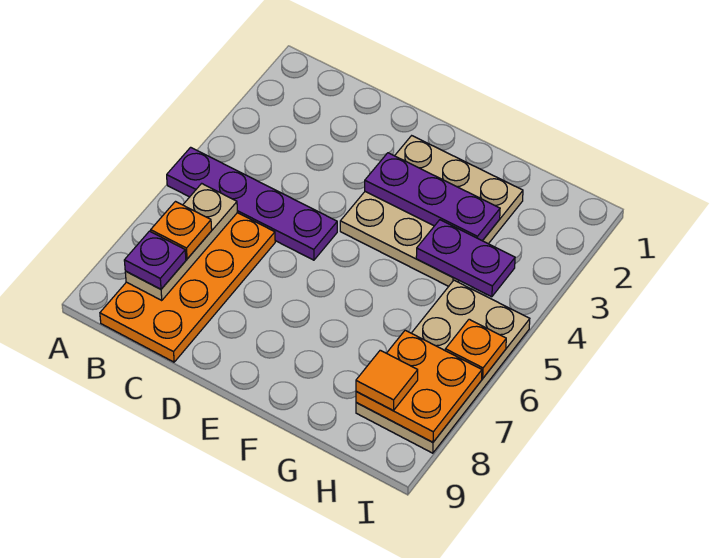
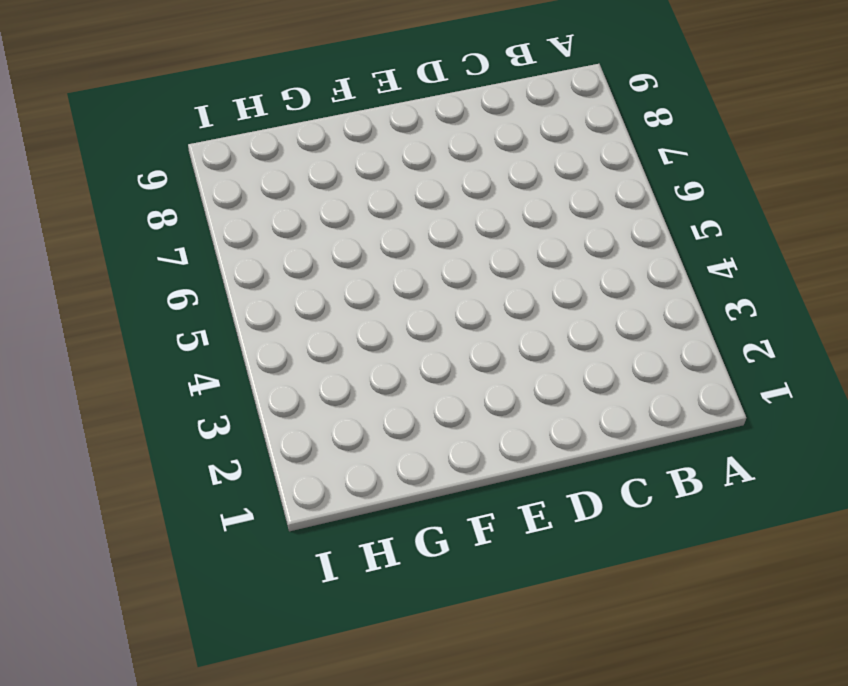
none -> purple 1x4 plate [167,147,337,260]
none -> orange 2x4 plate [100,213,275,362]
none -> tan 3x3 plate [340,136,523,286]

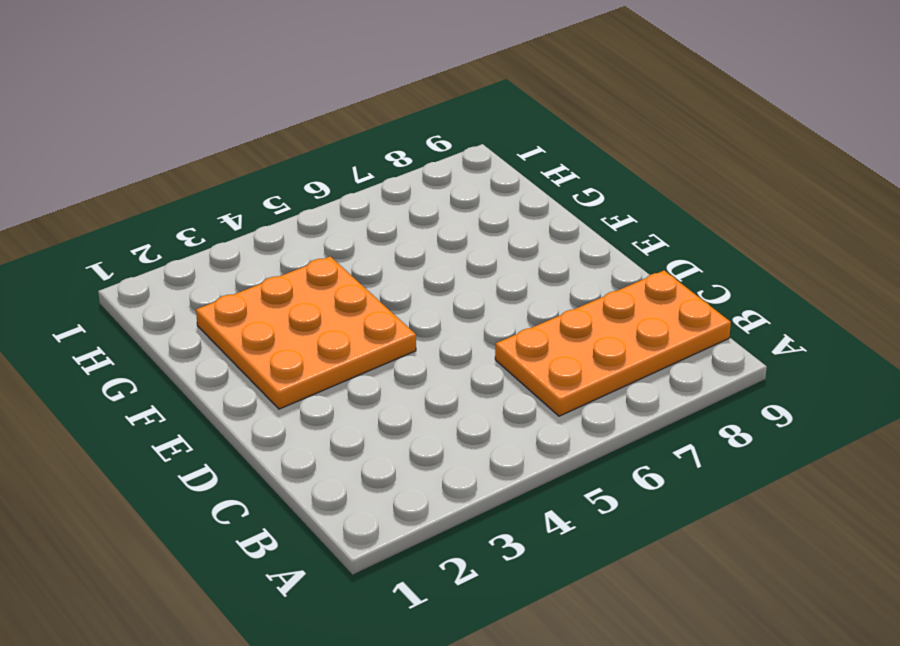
orange 3x3 plate [196,257,416,409] -> tan 3x3 plate [340,136,523,286]
none -> purple 1x4 plate [167,147,337,260]
none -> tan 2x4 plate [356,280,530,453]
none -> tan 1x3 plate [125,183,237,301]

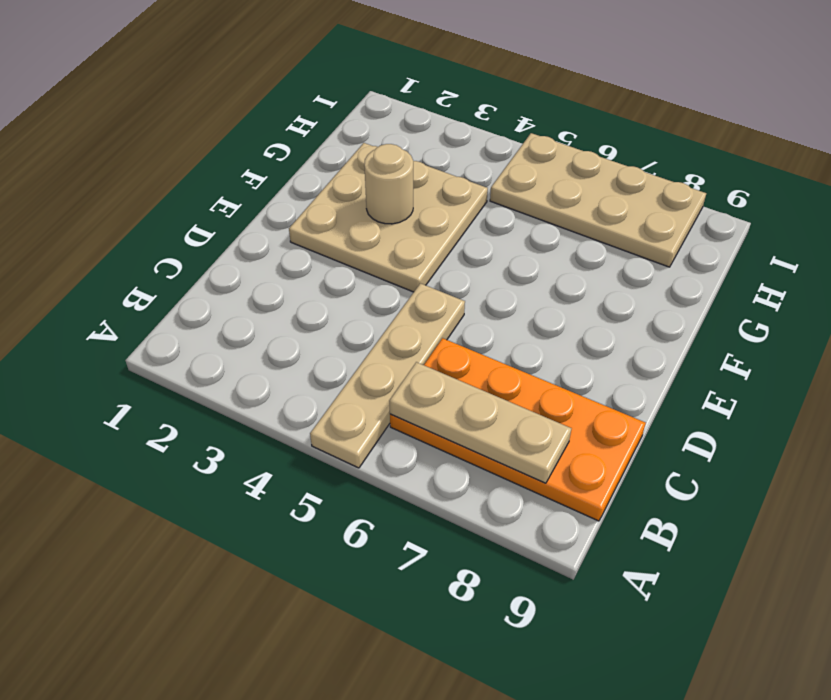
tan 1x4 plate [310,283,465,468] -> purple 1x4 plate [167,147,337,260]
tan 1x1 round brick [364,144,413,224] -> purple 1x3 plate [365,153,500,241]
none -> purple 1x2 plate [416,220,515,297]
none -> orange 2x2 plate [356,330,482,442]
none -> orange 1x1 plate [445,319,506,379]

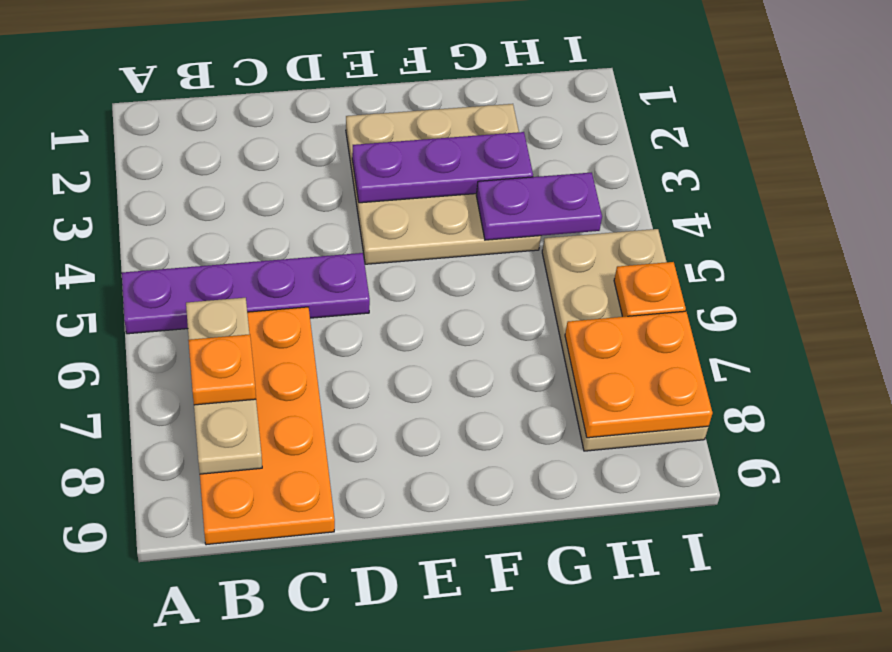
none -> purple 1x1 plate [124,231,186,289]
none -> orange 1x1 tile [356,350,418,411]

